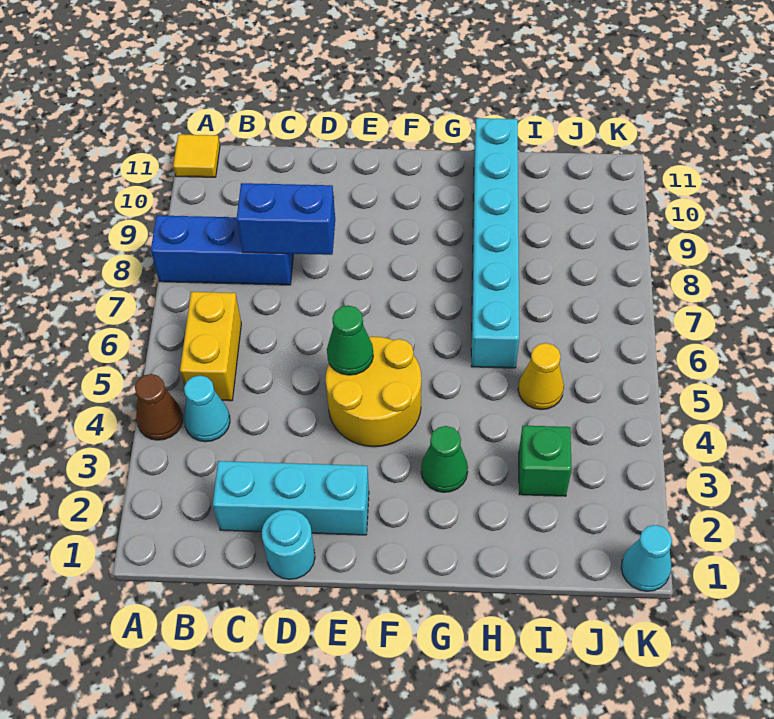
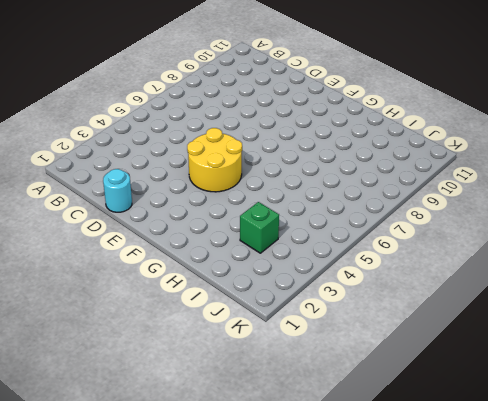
none -> brown 1x1 cone [135,374,183,440]
none -> blue 1x3 brick [151,215,294,285]
none -> yellow 1x1 tile [173,135,220,177]

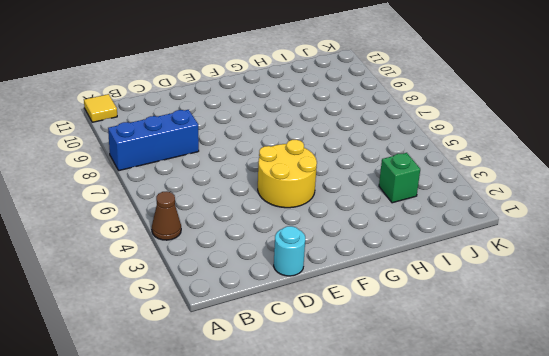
none -> cyan 1x1 cone [184,375,230,442]
none -> yellow 1x2 brick [180,292,241,401]
none -> cyan 1x3 brick [213,461,369,535]

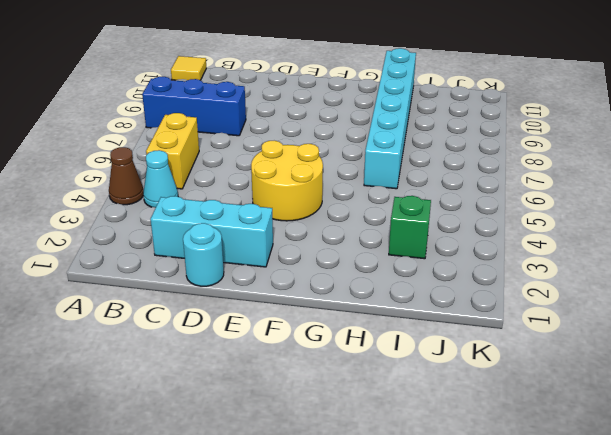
none -> green 1x1 cone [421,426,468,492]
none -> yellow 1x1 cone [518,343,564,409]
none -> cyan 1x1 cone [621,525,672,591]

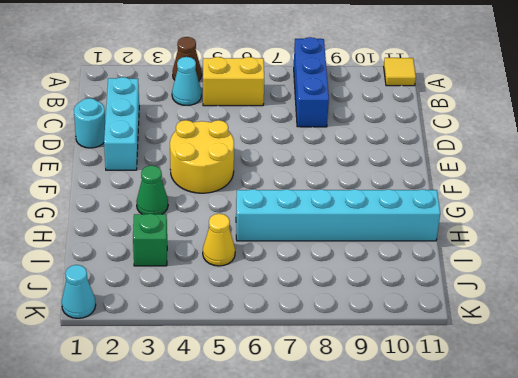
none -> blue 1x2 brick [237,183,335,255]
none -> green 1x1 cone [327,305,373,375]

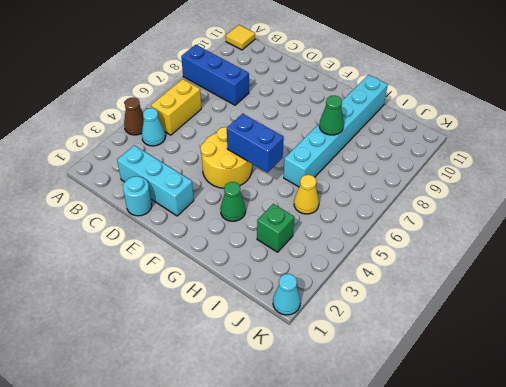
blue 1x2 brick [227,114,284,173] -> blue 1x2 brick moved to [237,183,335,255]
green 1x1 cone [319,95,344,135] -> green 1x1 cone moved to [327,305,373,375]

